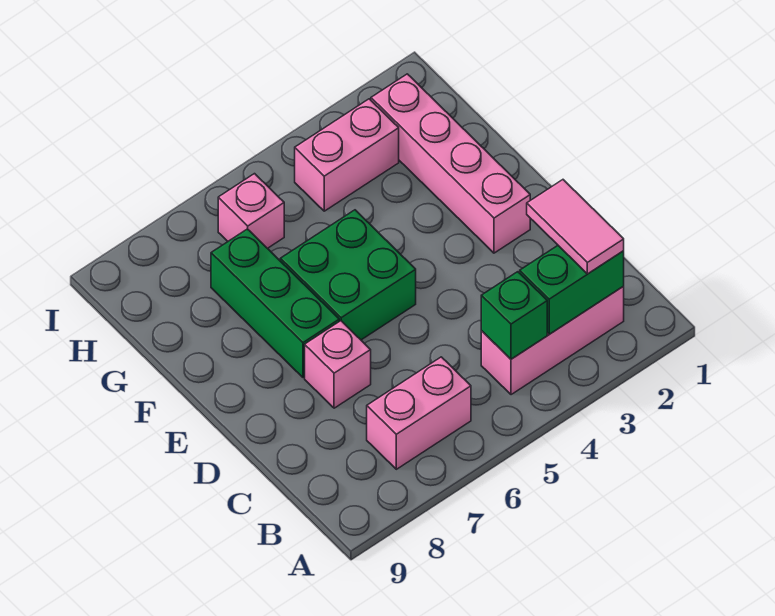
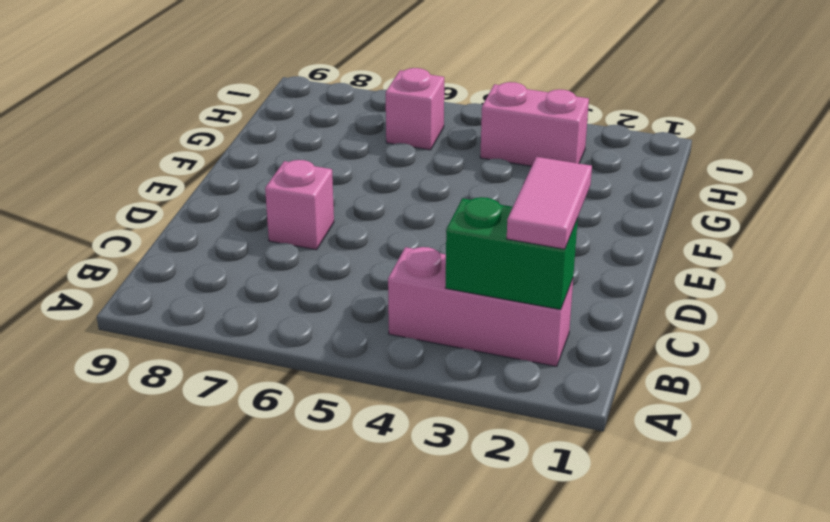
none -> pink 1x2 brick [367,357,471,469]
none -> pink 1x4 brick [371,74,530,253]

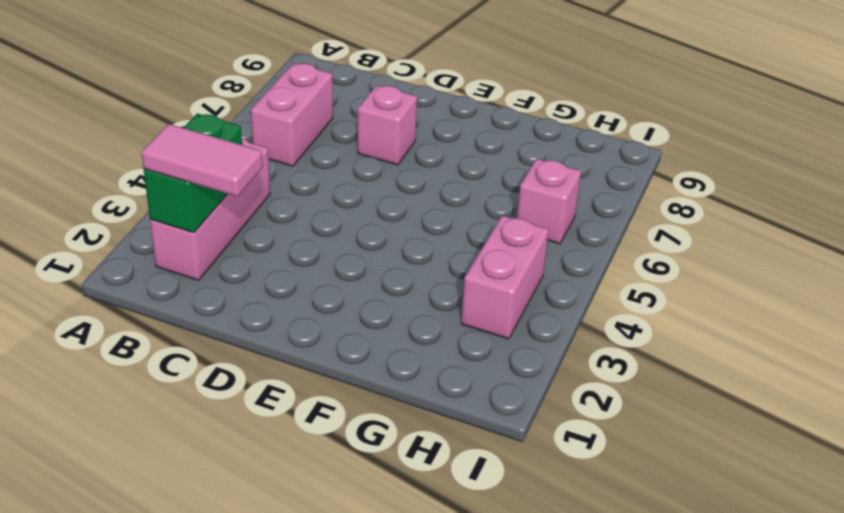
none -> pink 1x4 brick [371,74,530,253]
none -> green 2x2 brick [280,210,416,340]

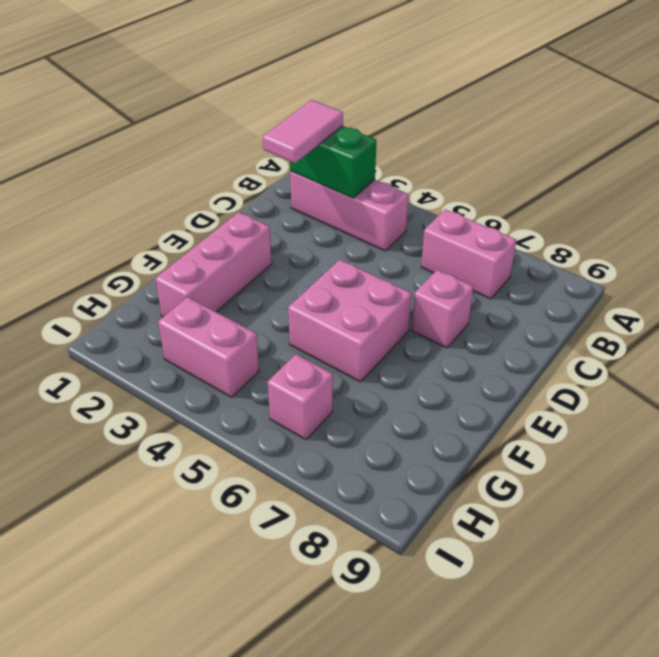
pink 1x3 brick [155,212,272,317] -> pink 1x4 brick [371,74,530,253]
pink 2x2 brick [288,260,412,382] -> green 2x2 brick [280,210,416,340]
none -> green 1x3 brick [211,229,339,378]
none -> green 1x1 brick [481,272,547,359]

